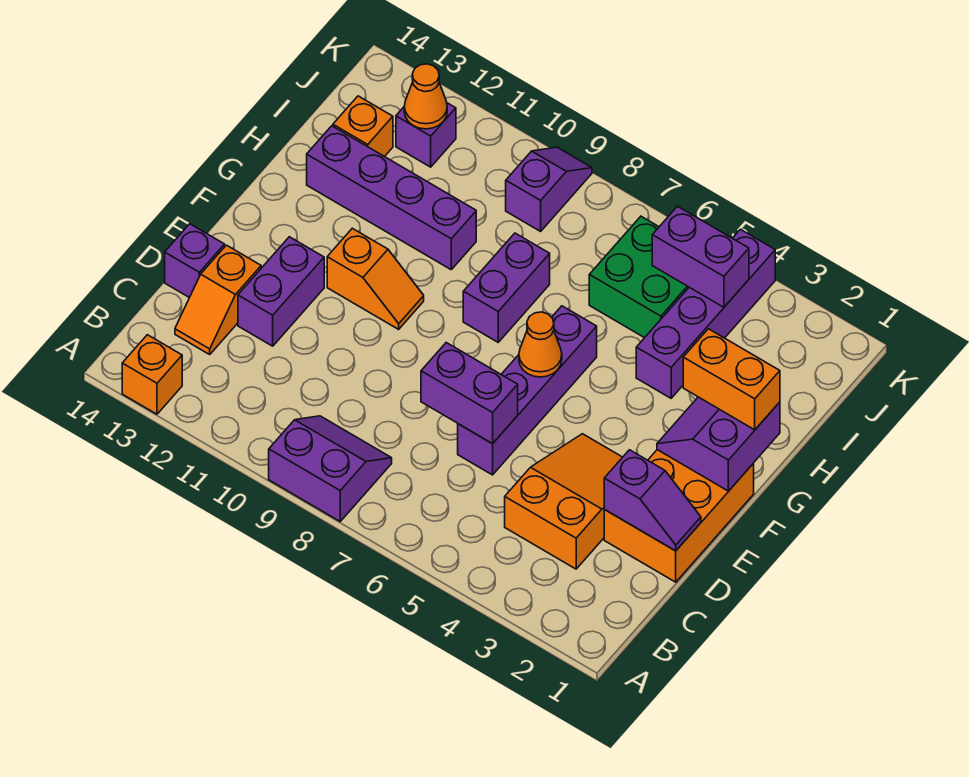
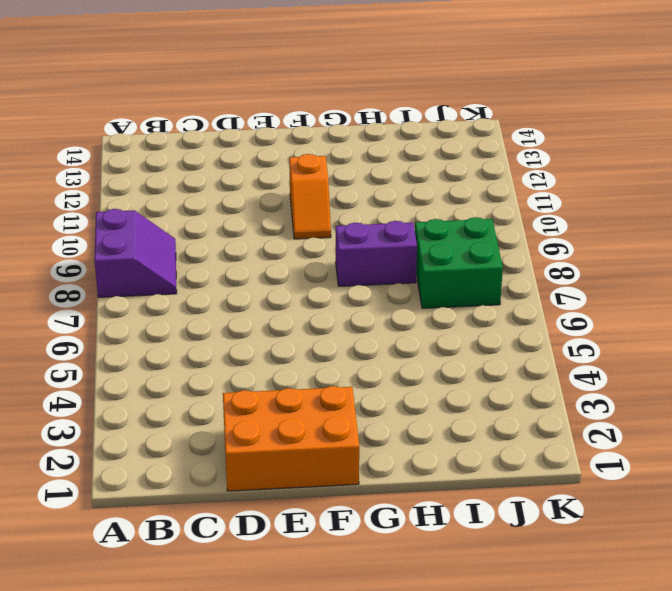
green 2x2 brick [415,217,503,308] -> green 2x2 brick moved to [589,216,689,338]
none -> orange 1x1 brick [122,335,182,414]
none -> orange 2x3 slope [505,434,622,569]
none -> orange 1x2 slope [175,245,261,354]

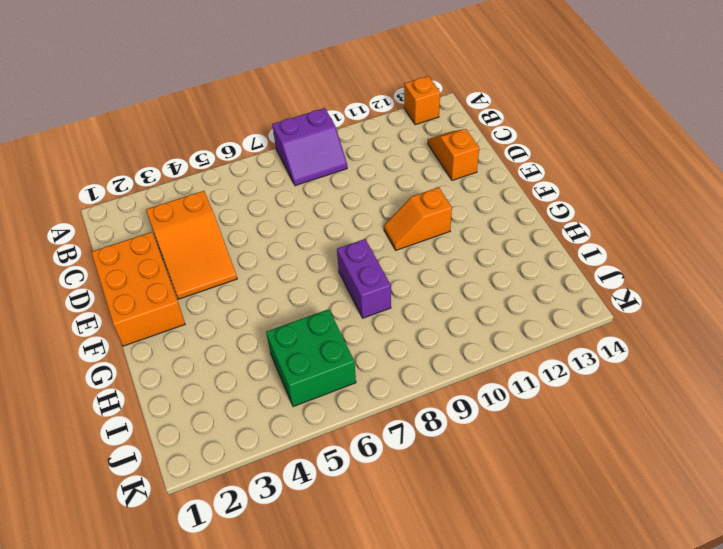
none -> purple 1x4 brick [458,306,597,475]
none -> purple 1x2 brick [238,237,324,346]
none -> purple 1x1 brick [165,224,225,298]

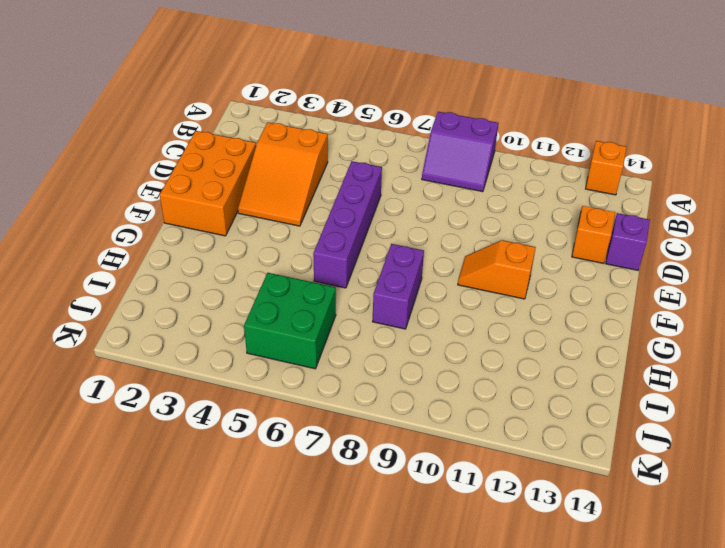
none -> purple 1x2 brick [238,237,324,346]
none -> purple 1x4 brick [636,229,775,398]
none -> purple 1x4 brick [307,126,476,269]

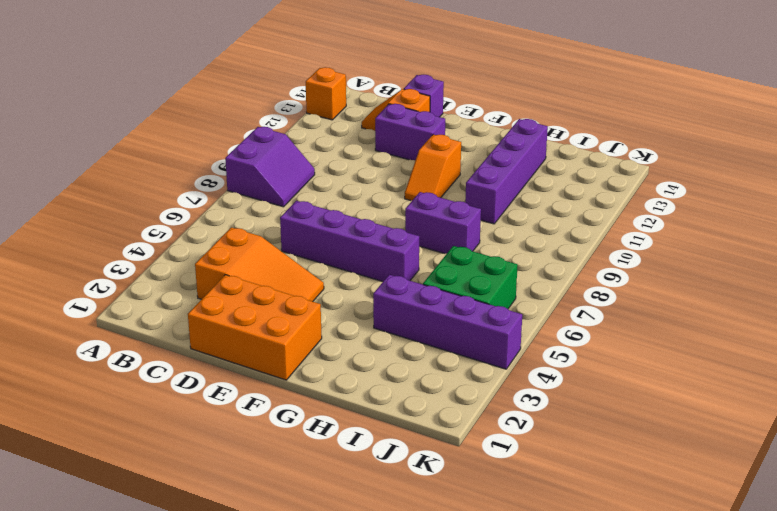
none -> orange 1x1 brick [333,96,393,157]
none -> purple 1x2 slope [506,147,592,231]
none -> purple 1x1 brick [396,103,456,167]

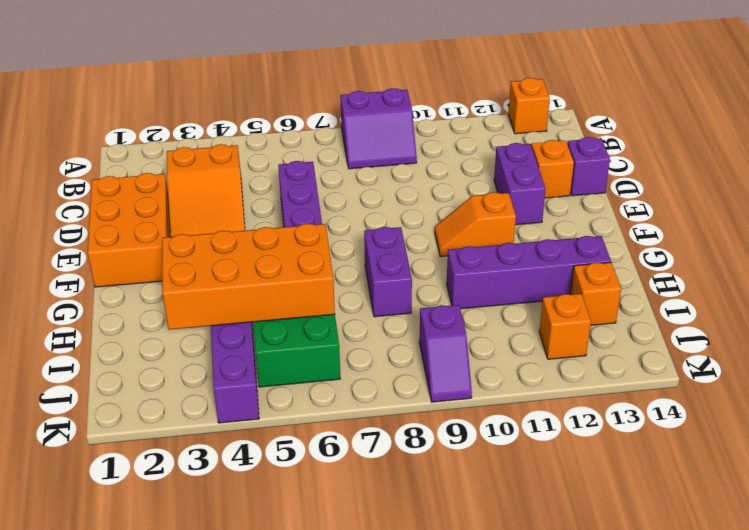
orange 2x4 brick [162,224,335,330] -> none
orange 1x1 brick [539,294,591,359] -> purple 1x1 brick [396,103,456,167]
none -> purple 1x2 slope [604,450,701,551]
none -> purple 1x2 brick [421,343,518,444]
none -> purple 2x2 slope [657,397,780,491]

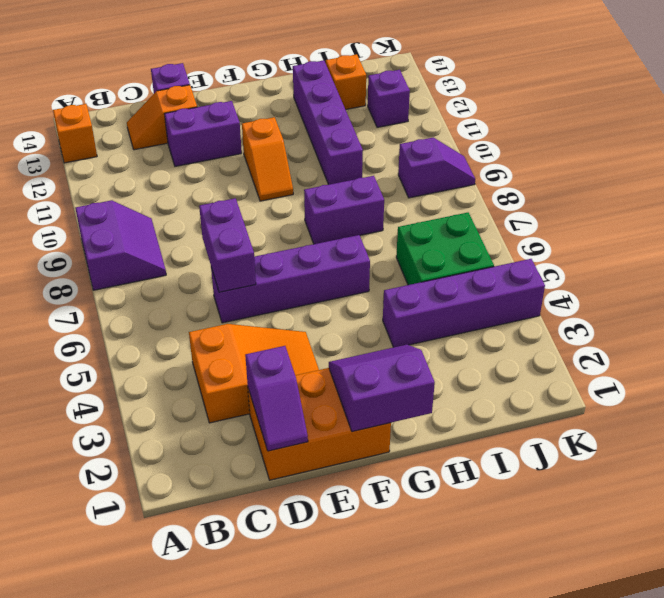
none -> orange 1x1 cone [519,312,562,377]
none -> purple 1x2 brick [652,206,749,307]
none -> orange 1x1 cone [404,64,447,129]

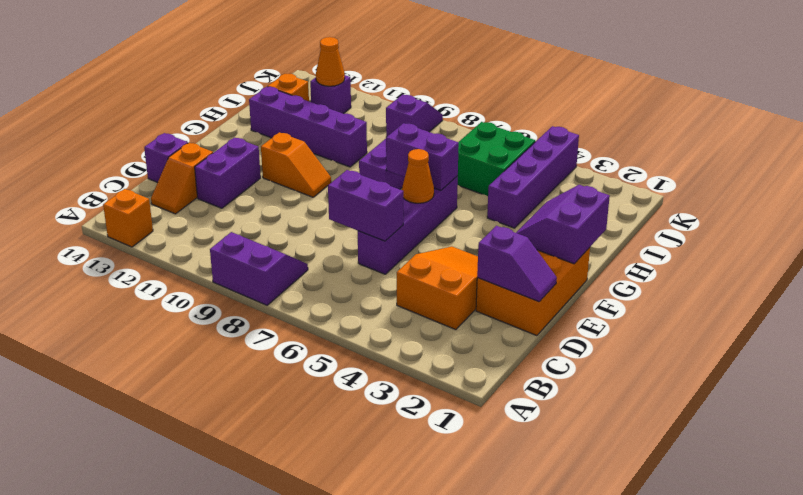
purple 1x2 brick [386,123,459,190] -> purple 1x2 brick moved to [652,206,749,307]
none -> orange 1x2 brick [683,329,780,430]

